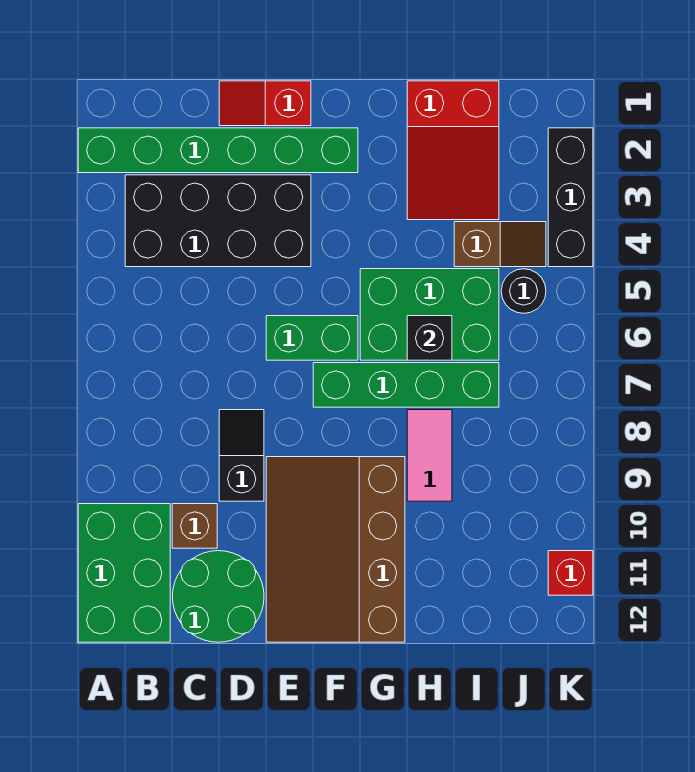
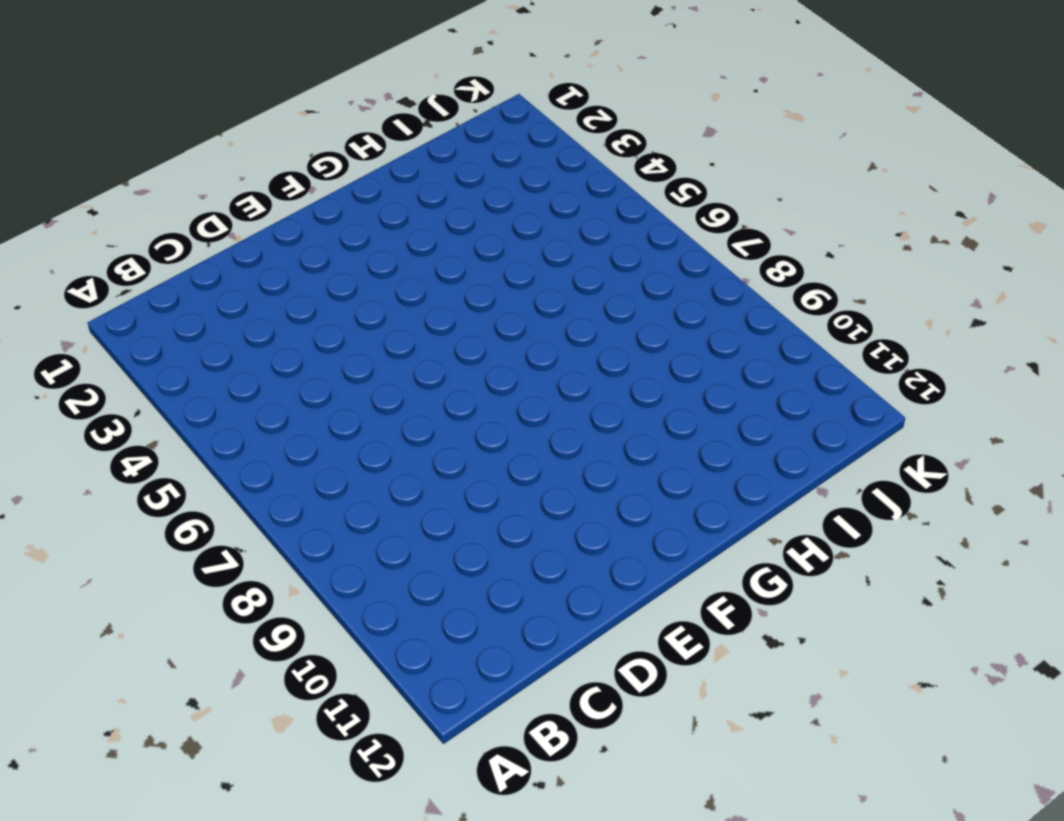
none -> green 1x6 brick [78,128,358,173]
none -> green 2x3 brick [78,504,170,642]
none -> black 2x4 brick [125,175,311,267]

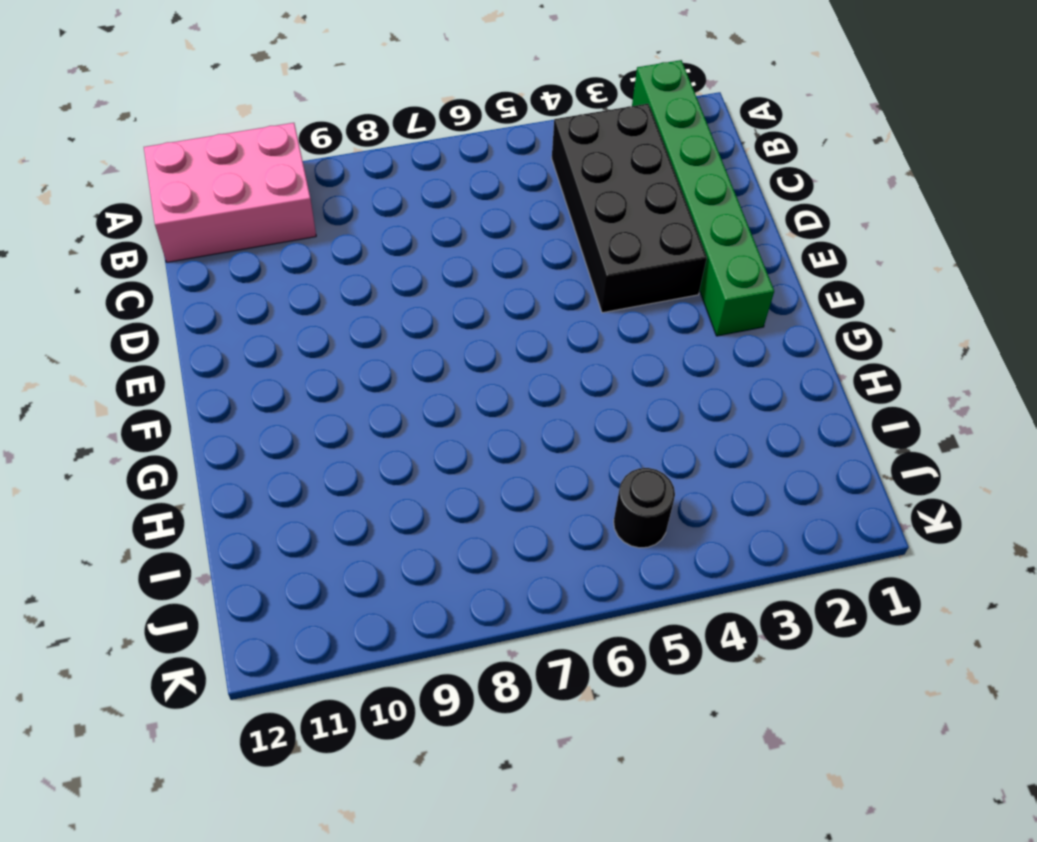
pink 2x3 brick [144,123,316,262] -> green 2x3 brick [78,504,170,642]
none -> brown 1x1 brick [172,504,217,548]
none -> green 2x2 round brick [172,551,264,642]
none -> red 1x2 slope [219,81,311,126]

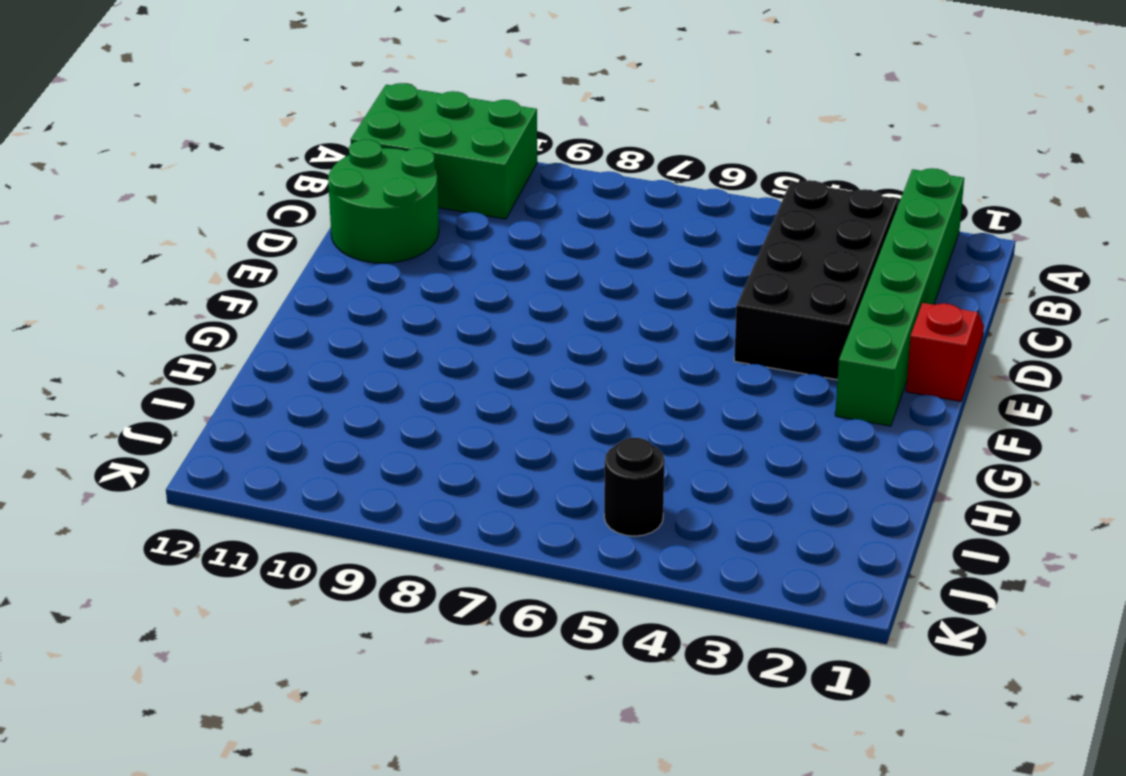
none -> brown 1x1 brick [172,504,217,548]
none -> black 1x2 slope [219,410,264,501]
none -> green 1x2 brick [266,316,358,360]

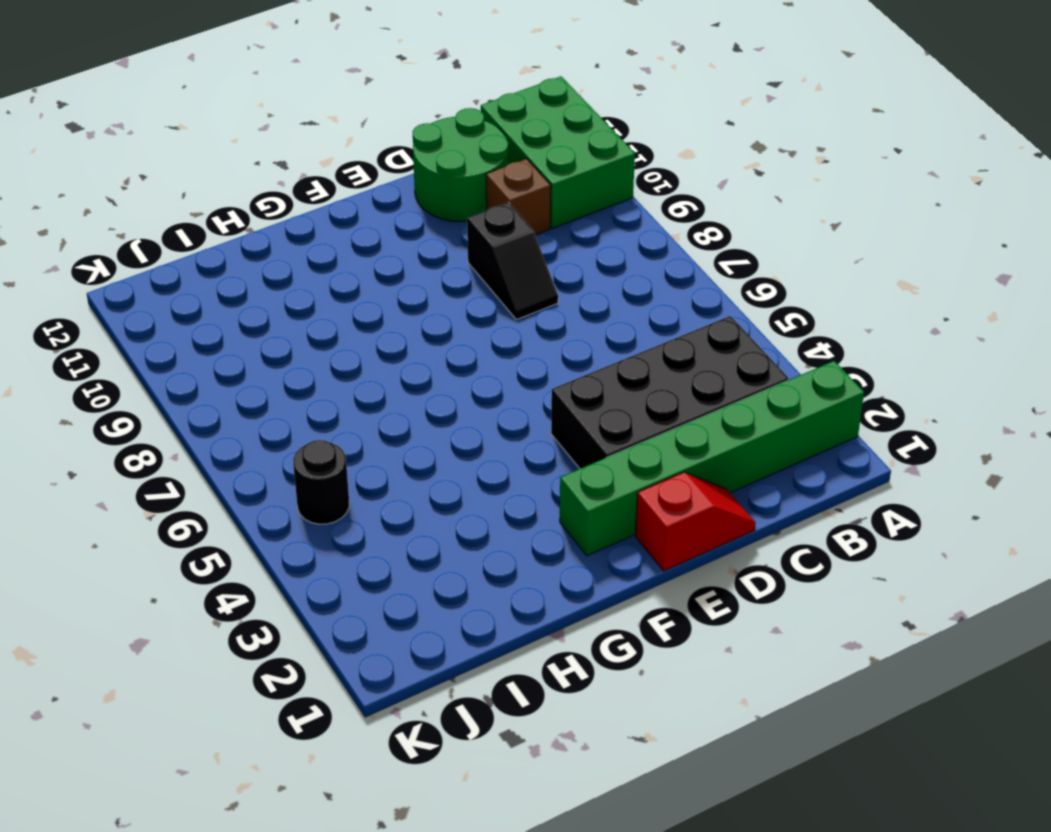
none -> green 1x2 brick [266,316,358,360]
none -> brown 3x4 slope [266,457,405,642]
none -> green 1x4 brick [313,363,499,407]

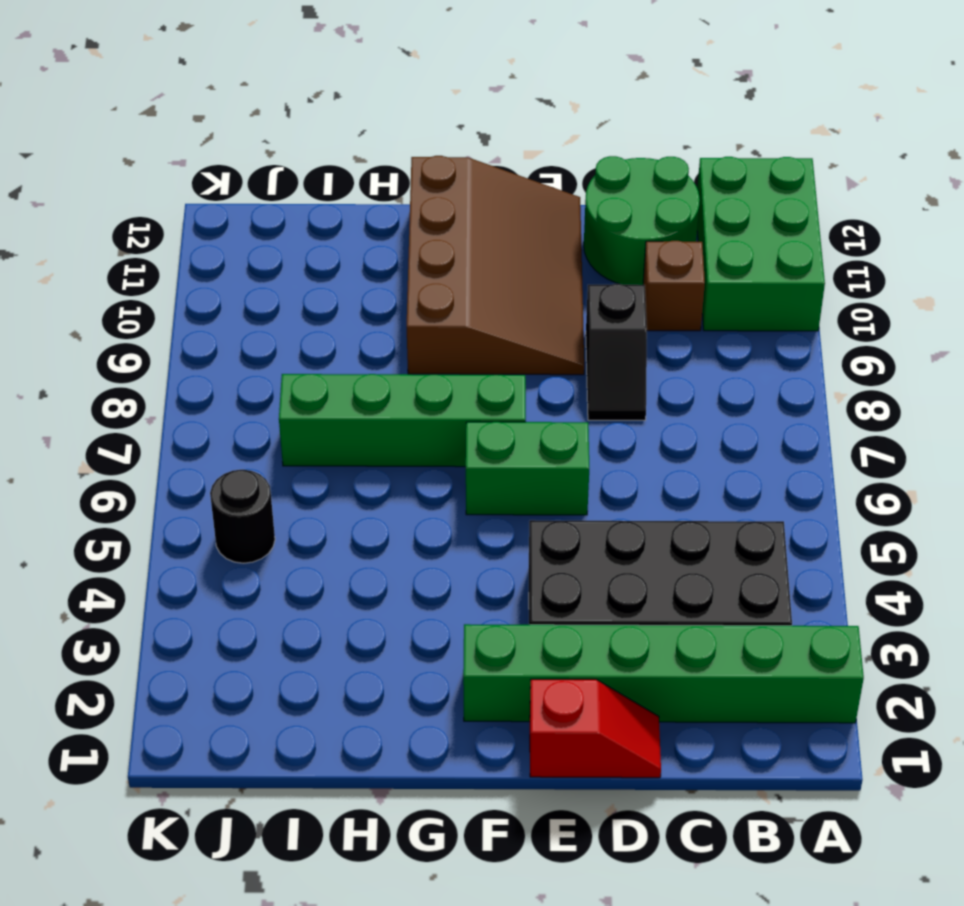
none -> green 2x3 brick [360,269,499,360]
none -> red 2x3 slope [407,81,499,220]
none -> pink 1x2 tile [407,410,452,501]

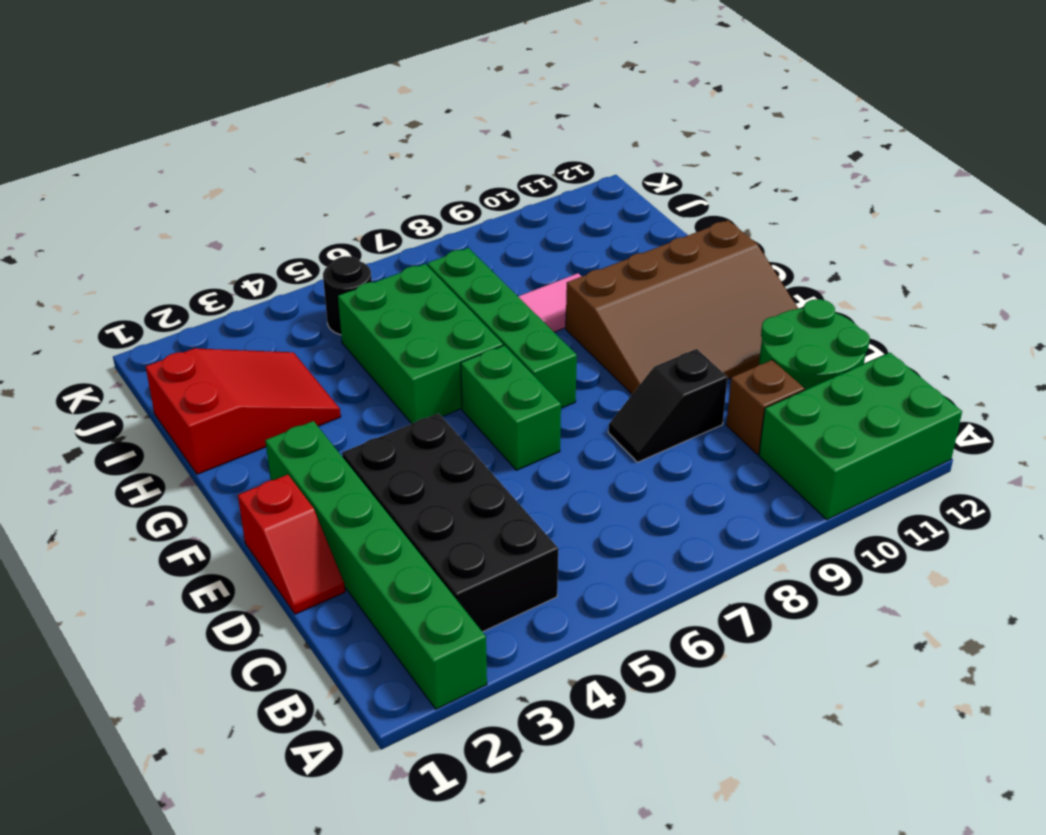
none -> brown 1x2 slope [454,222,546,267]
none -> black 1x3 brick [548,128,593,267]
none -> red 1x1 brick [548,551,593,595]

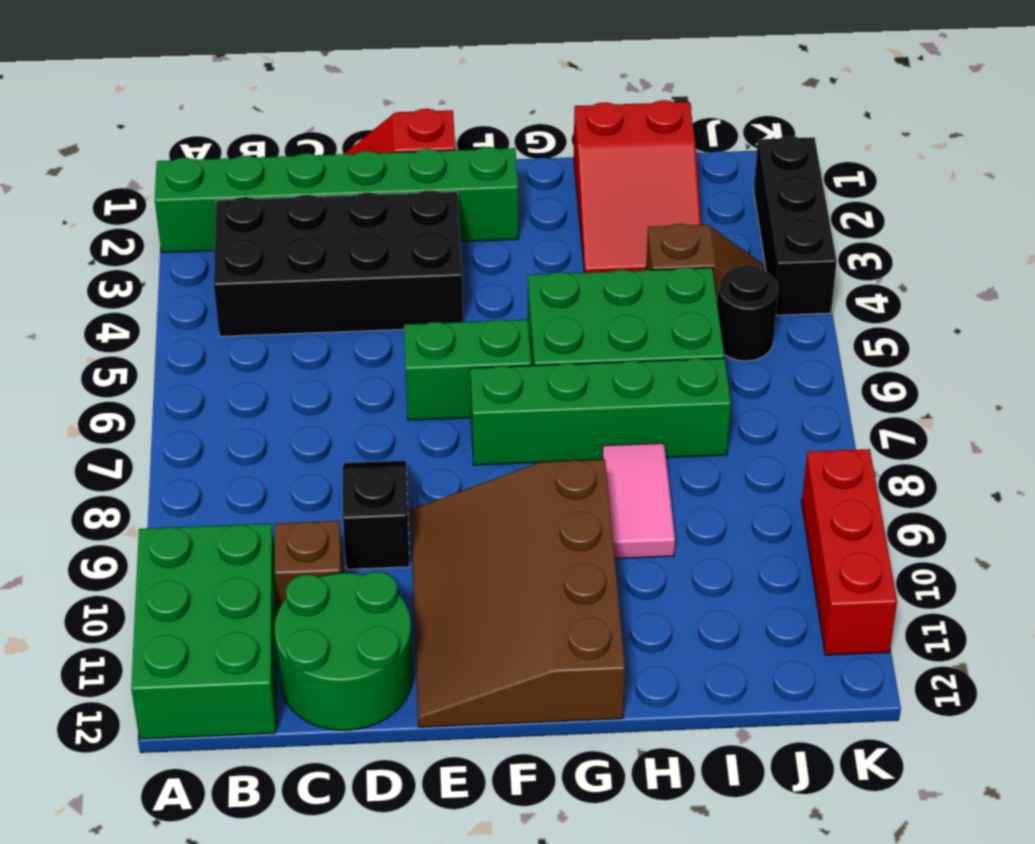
red 1x3 brick [802,449,897,655] -> red 1x1 brick [548,551,593,595]
none -> black 1x1 brick [407,316,452,360]

